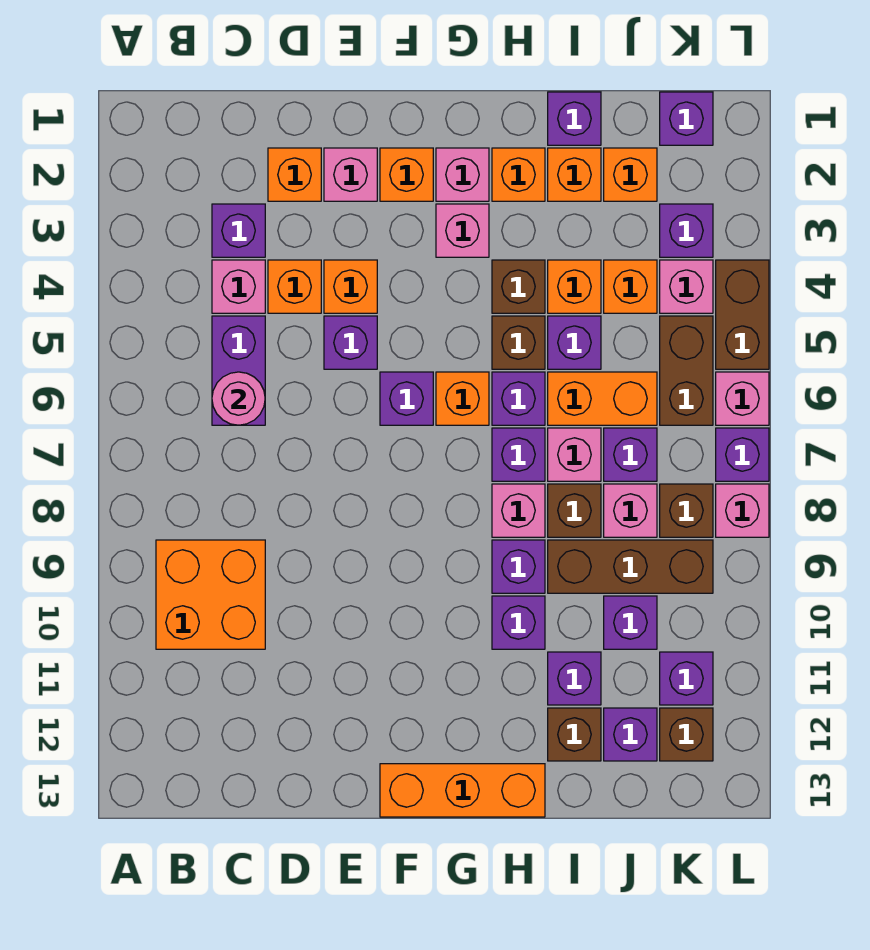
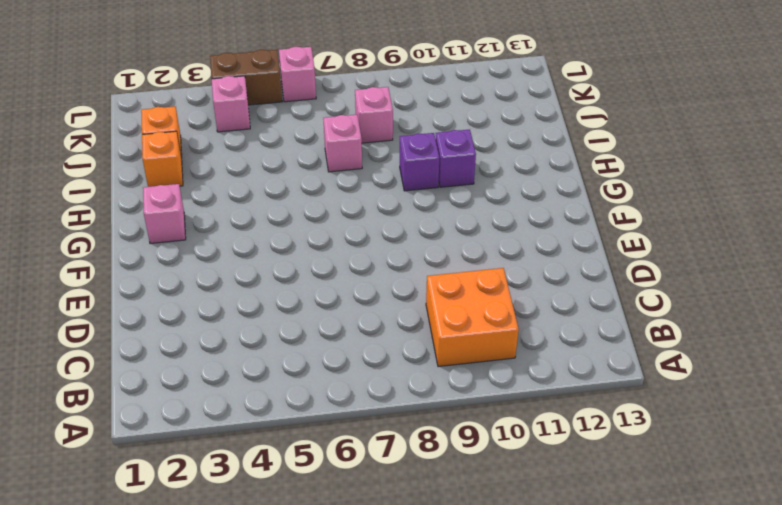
none -> purple 1x1 brick [212,204,265,257]
none -> pink 1x1 brick [212,260,265,313]
none -> purple 1x2 brick [212,316,265,425]
none -> orange 1x1 brick [268,148,321,201]

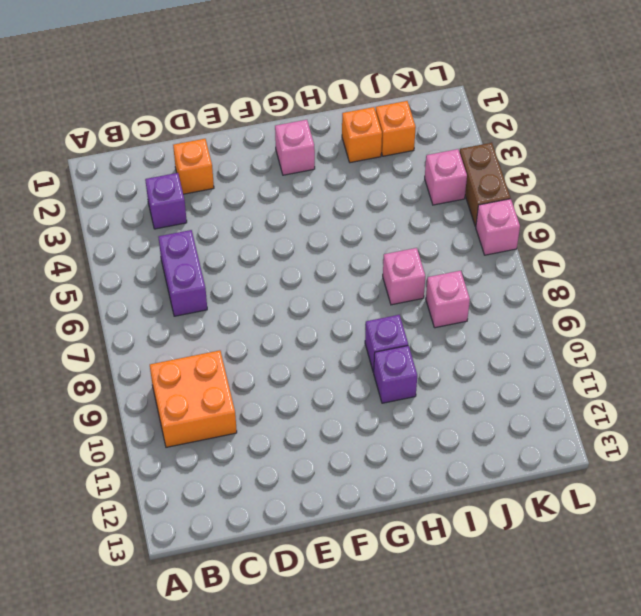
none -> pink 1x1 brick [212,260,265,313]
none -> orange 1x1 brick [268,260,321,313]
none -> pink 1x1 brick [324,148,377,201]
none -> orange 1x1 brick [324,260,377,313]

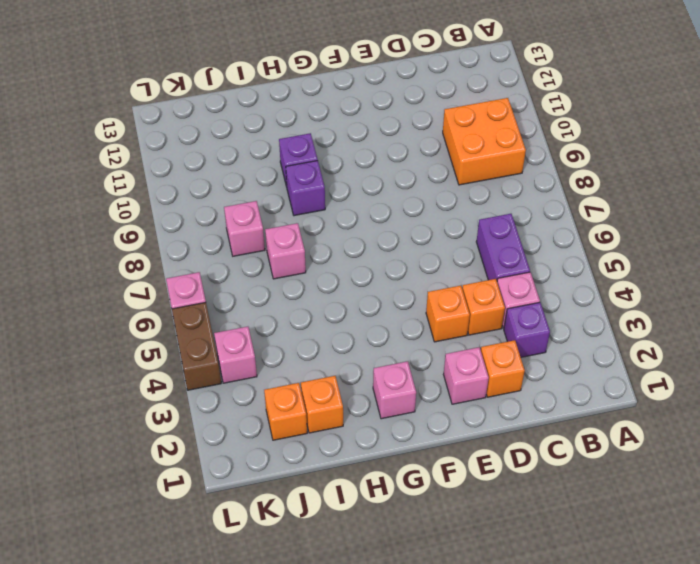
none -> purple 1x1 brick [324,316,377,369]
none -> orange 1x1 brick [380,148,433,201]
none -> purple 1x1 brick [380,372,433,425]
none -> orange 1x3 brick [380,764,545,817]

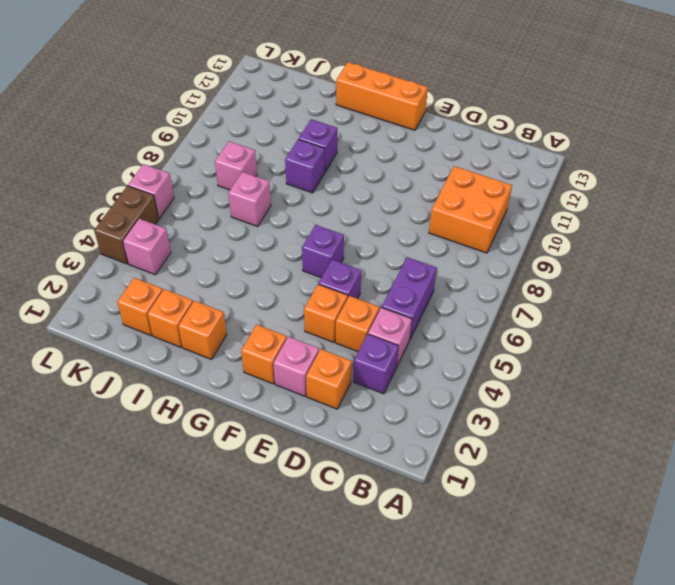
none -> pink 1x1 brick [436,148,489,201]
none -> pink 1x1 brick [436,204,489,257]
none -> orange 1x1 brick [436,372,489,425]
none -> brown 1x1 brick [492,260,545,313]

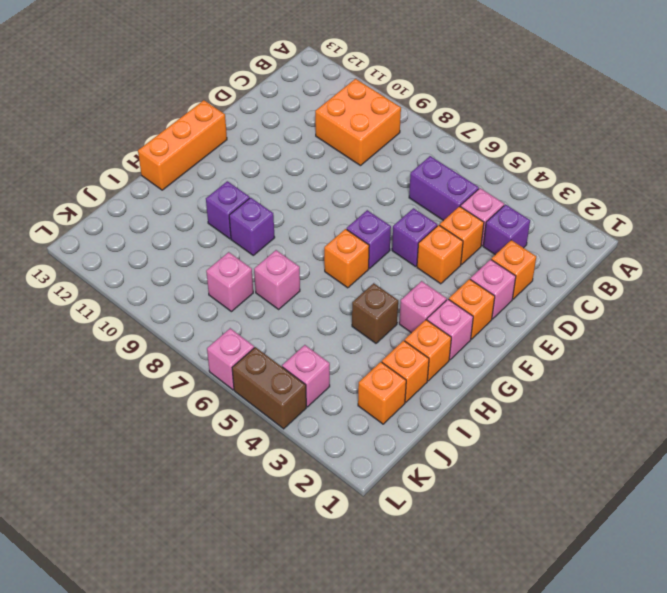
none -> brown 1x1 brick [492,316,545,369]
none -> purple 1x1 brick [492,372,545,425]
none -> purple 1x1 brick [492,428,545,481]
none -> pink 1x1 brick [492,484,545,537]

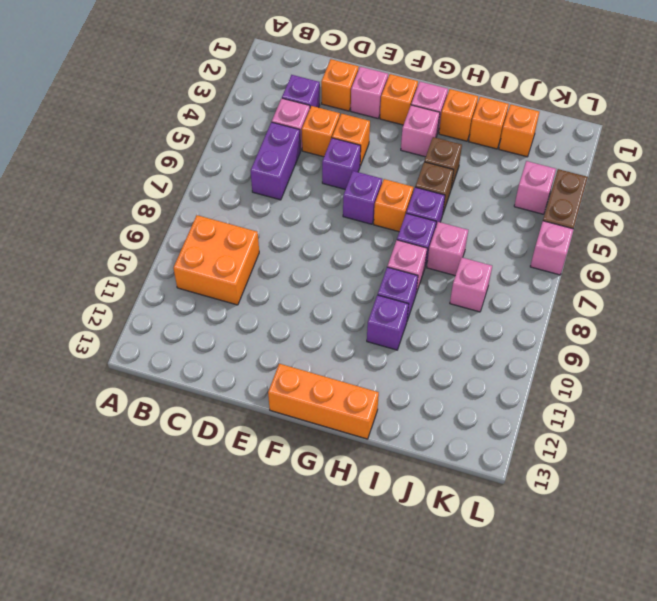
none -> purple 1x1 brick [548,92,601,145]
none -> orange 1x1 brick [548,260,601,313]
none -> purple 1x1 brick [548,316,601,369]
none -> orange 1x2 brick [548,372,657,425]

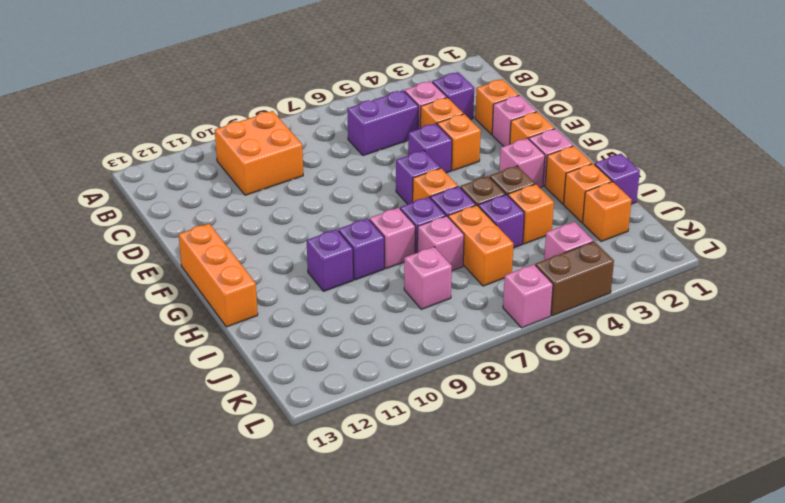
none -> brown 1x1 brick [548,484,601,537]
none -> brown 1x3 brick [548,540,713,593]
none -> purple 1x1 brick [548,652,601,705]
none -> brown 1x1 brick [548,708,601,761]

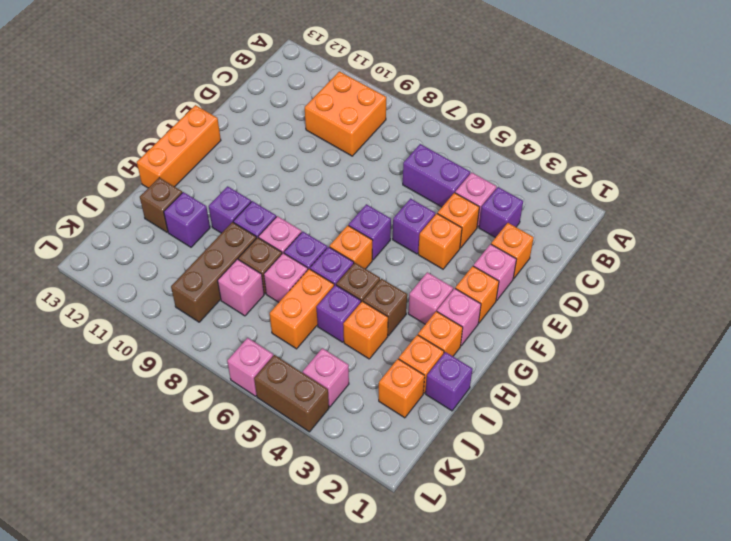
none -> orange 1x1 brick [604,260,657,313]
none -> purple 1x1 brick [604,428,657,481]
none -> purple 1x1 brick [604,596,657,649]
none -> purple 1x1 brick [604,708,657,761]

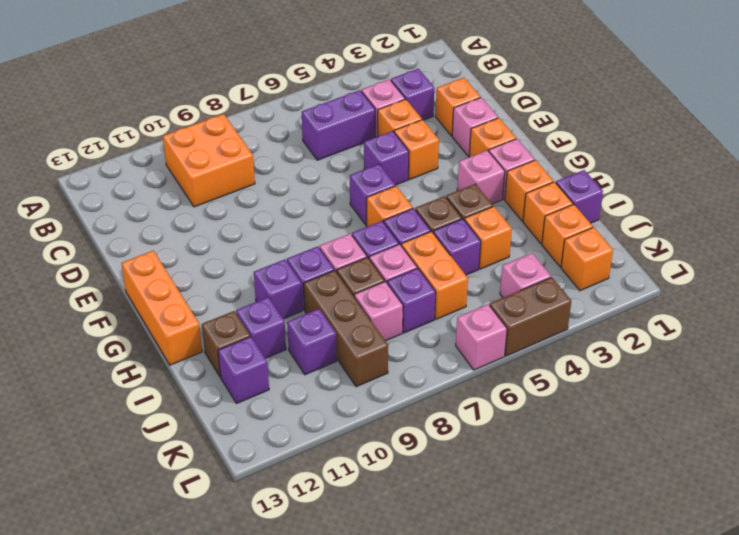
orange 1x1 brick [561,227,613,291] -> orange 1x1 brick moved to [604,260,657,313]
none -> purple 1x1 brick [660,92,713,145]
none -> purple 1x1 brick [660,204,713,257]
none -> brown 1x2 brick [660,316,713,425]
none -> brown 1x1 brick [660,484,713,537]

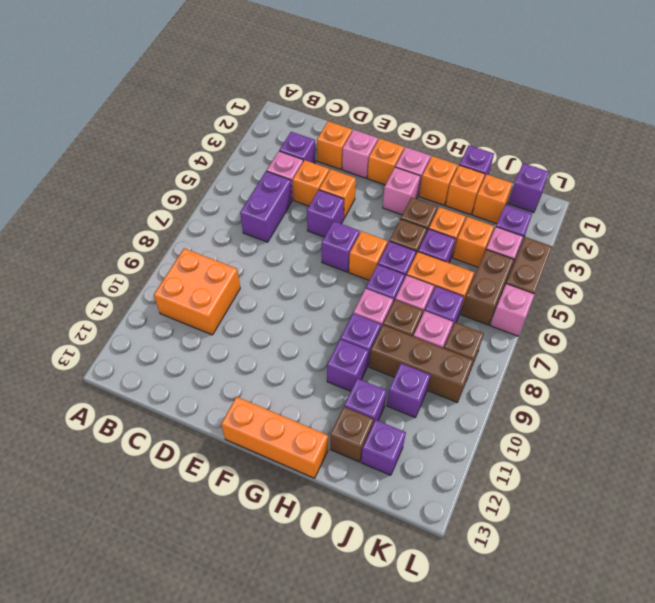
none -> purple 1x1 brick [660,652,713,705]
none -> brown 1x1 brick [660,708,713,761]
none -> purple 1x1 brick [716,428,769,481]
none -> pink 1x1 brick [716,484,769,537]

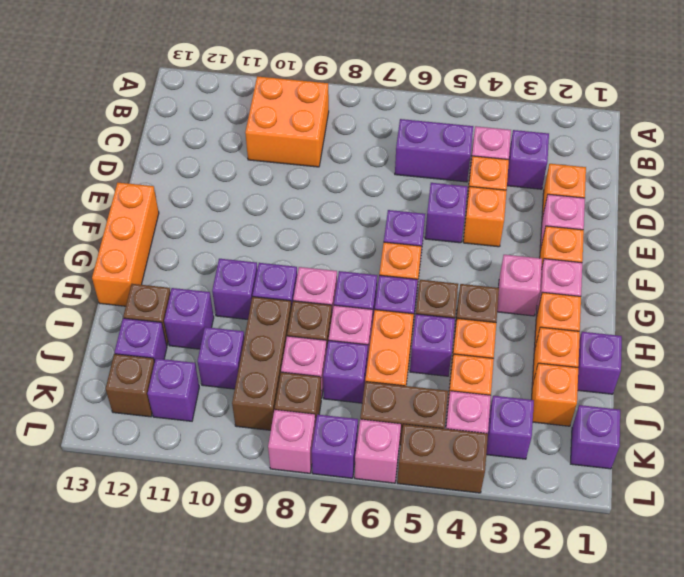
none -> pink 1x1 round brick [212,372,265,425]

